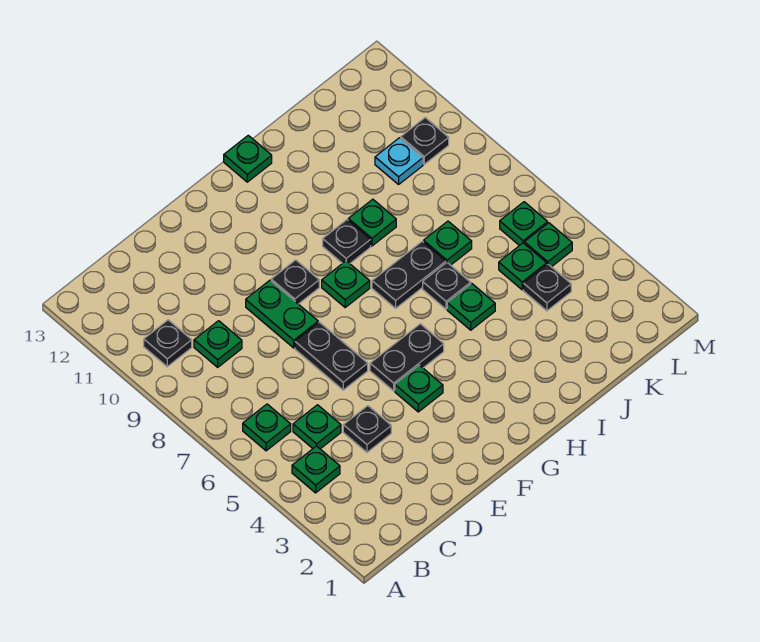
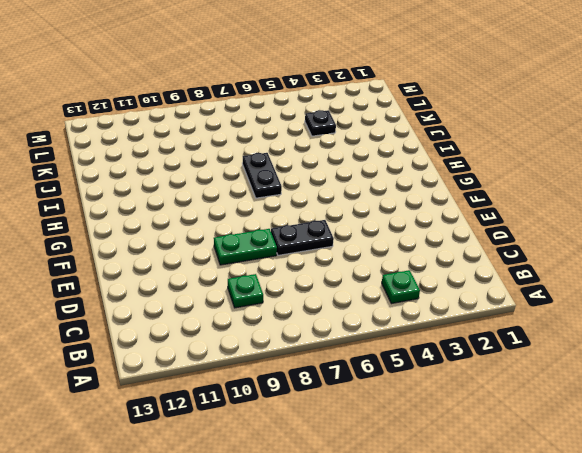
none -> green 1x1 plate [243,404,291,451]
none -> black 1x1 plate [144,320,192,367]
none -> green 1x1 plate [293,405,341,449]

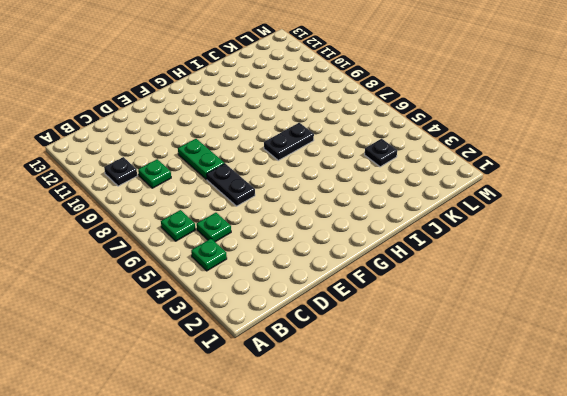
none -> black 1x1 plate [343,406,391,452]
none -> green 1x1 plate [395,365,443,412]
none -> black 1x2 plate [370,324,444,391]

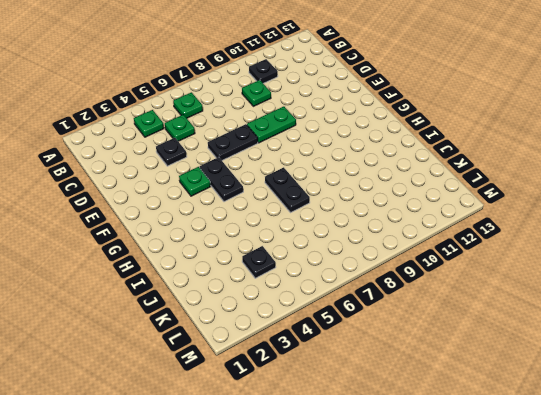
none -> black 1x1 plate [271,260,319,304]
none -> green 1x1 plate [322,261,370,307]
none -> black 1x1 plate [323,220,371,263]

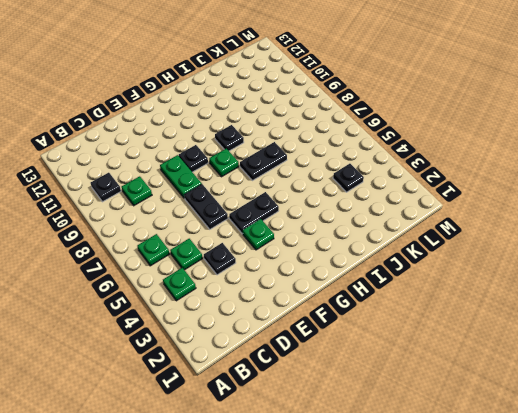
none -> green 1x1 plate [224,135,272,182]
none -> green 1x1 plate [447,283,495,330]
none -> black 1x1 plate [423,263,471,309]

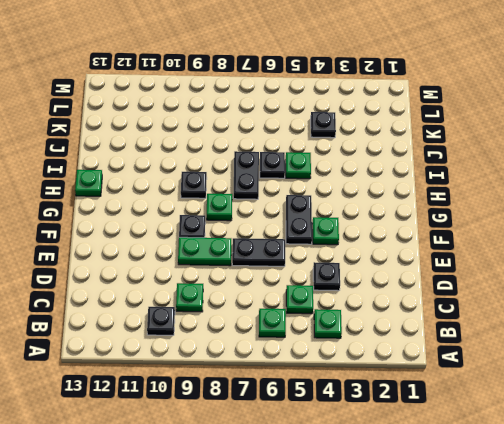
none -> green 1x1 plate [348,199,396,246]
none -> green 1x1 plate [424,221,472,265]
none -> green 1x1 plate [499,243,547,290]

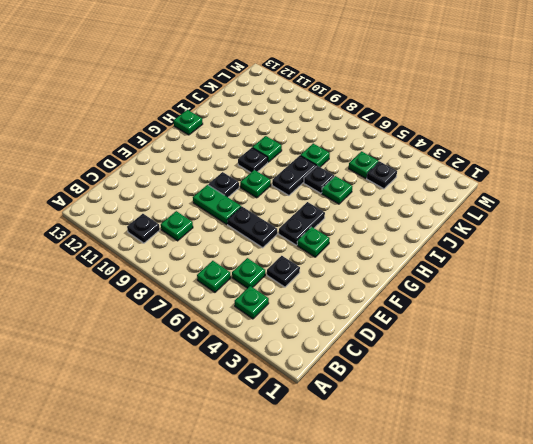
none -> cyan 1x1 plate [375,138,423,184]
none -> green 1x1 plate [524,223,572,267]
none -> green 1x1 plate [500,202,548,246]

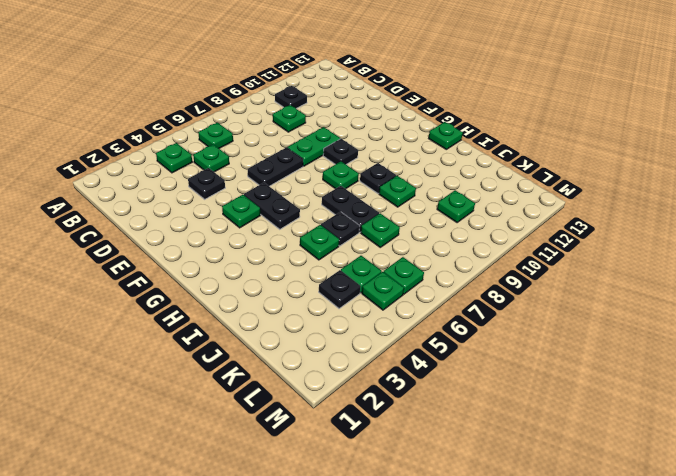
green 1x1 plate [437,190,475,222] -> cyan 1x1 plate [375,138,423,184]
none -> black 1x1 plate [401,118,449,164]

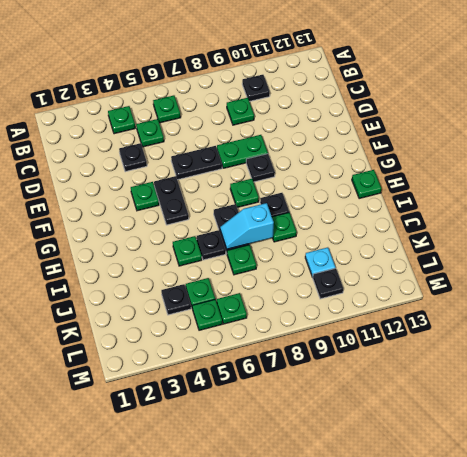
cyan 1x2 slope [220,203,274,249] -> none

